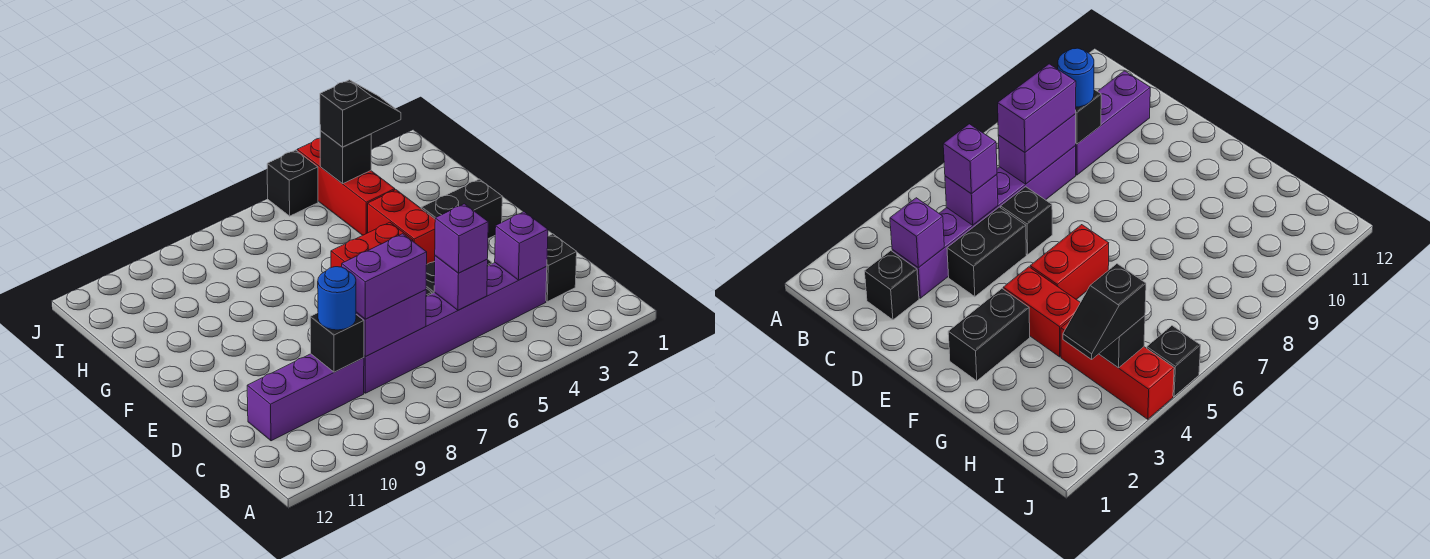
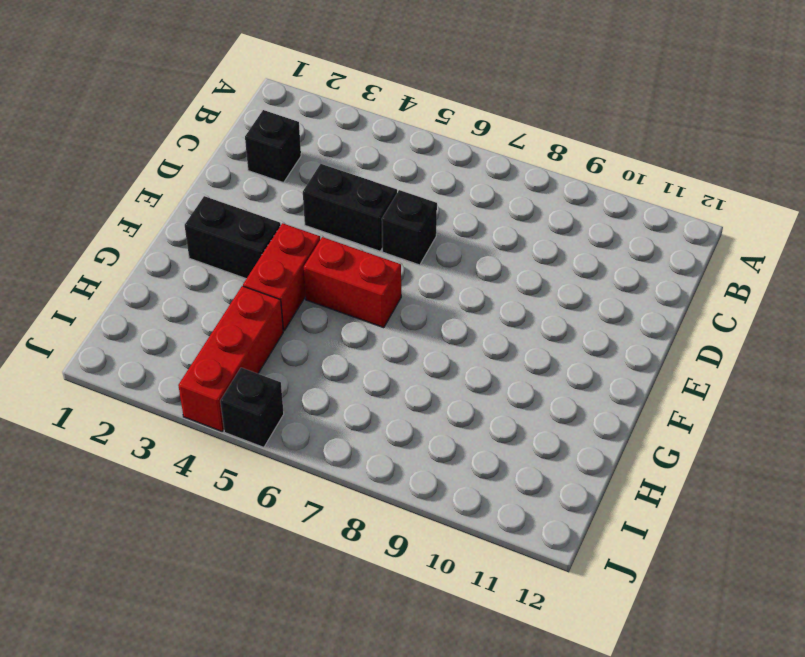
none -> purple 1x6 brick [364,263,547,393]
none -> purple 1x3 brick [247,354,364,441]
none -> purple 1x1 brick [495,212,548,280]

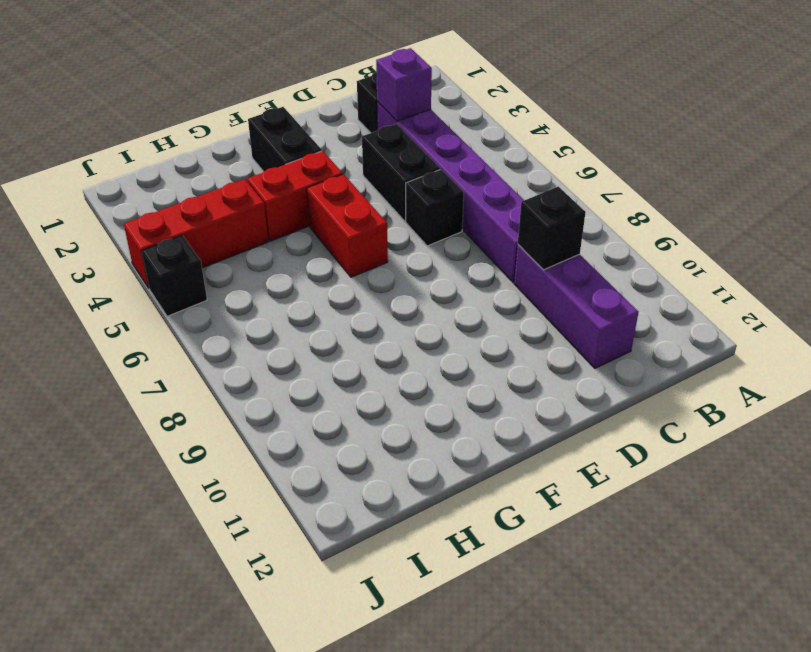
none -> purple 1x1 brick [434,256,488,310]
none -> purple 1x2 brick [356,290,426,357]
none -> black 1x1 brick [320,131,371,184]

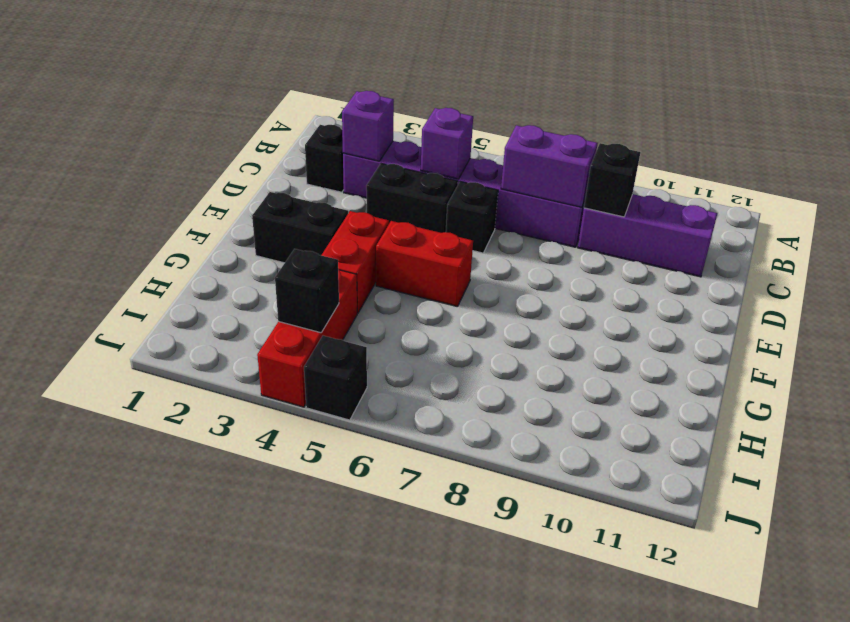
none -> purple 1x1 brick [435,204,488,273]
none -> purple 1x2 brick [342,234,427,319]
none -> blue 1x1 round brick [318,267,356,330]

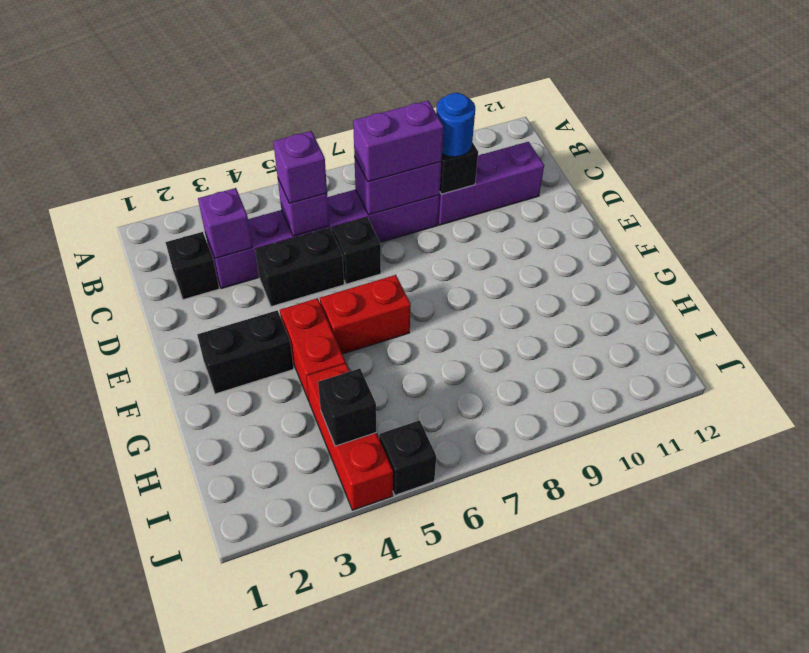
none -> black 1x2 slope [320,80,401,147]

